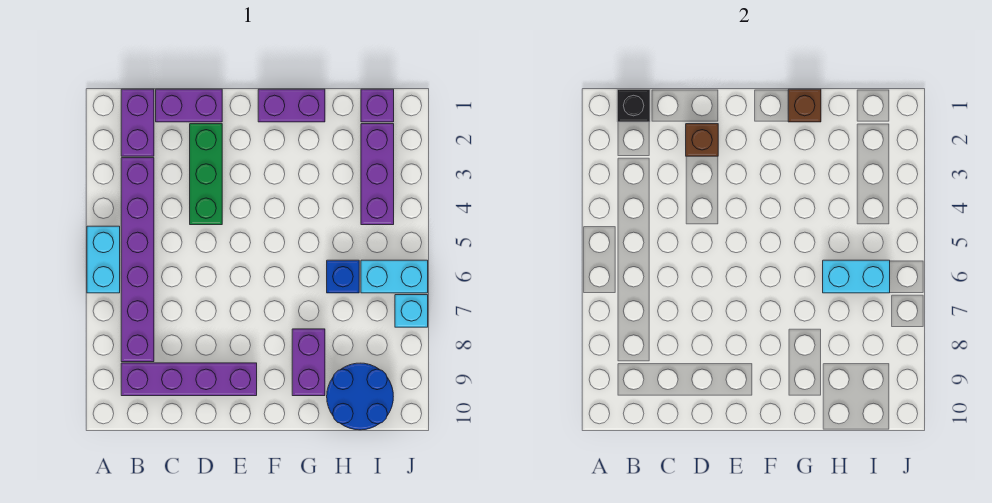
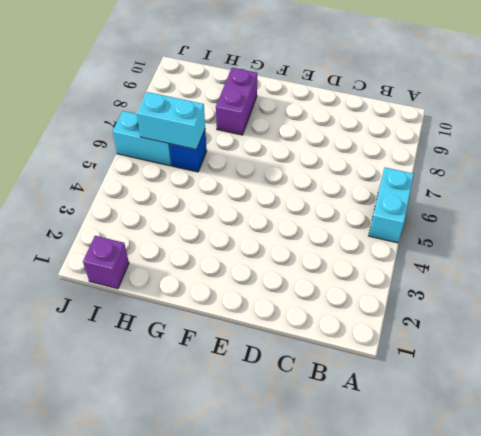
none -> purple 1x2 brick [121,89,154,156]
none -> purple 1x6 brick [121,158,154,362]
none -> purple 1x4 brick [121,363,257,396]

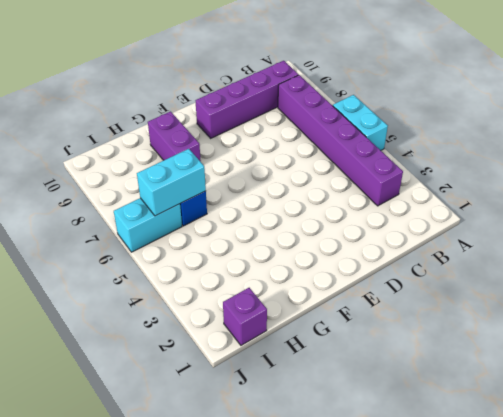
none -> purple 1x2 brick [121,89,154,156]
none -> purple 1x2 brick [156,89,222,122]
none -> green 1x3 brick [190,124,222,225]

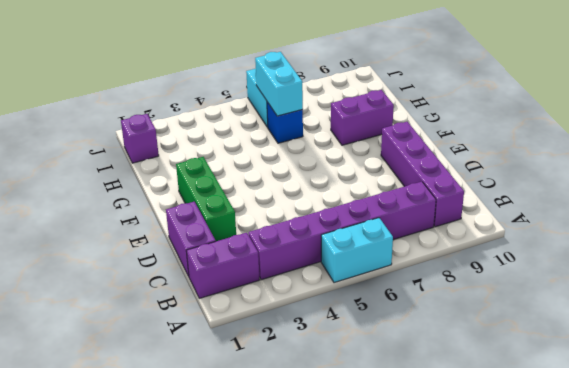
green 1x3 brick [176,157,236,241] -> green 1x3 brick turned to [190,124,222,225]
none -> purple 1x2 brick [258,89,325,122]
none -> blue 2x2 round brick [327,363,393,430]
none -> purple 1x3 brick [361,124,394,225]

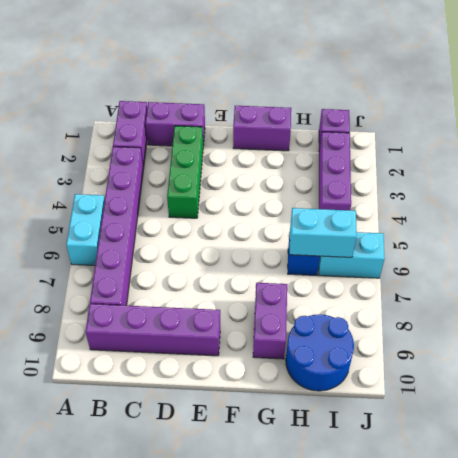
none -> cyan 1x1 brick [395,295,428,327]
none -> black 1x1 brick [617,89,650,122]
none -> brown 1x1 brick [686,124,718,156]

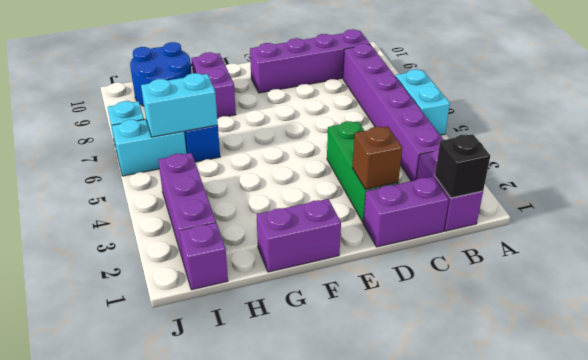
none -> brown 1x1 brick [788,89,821,122]

